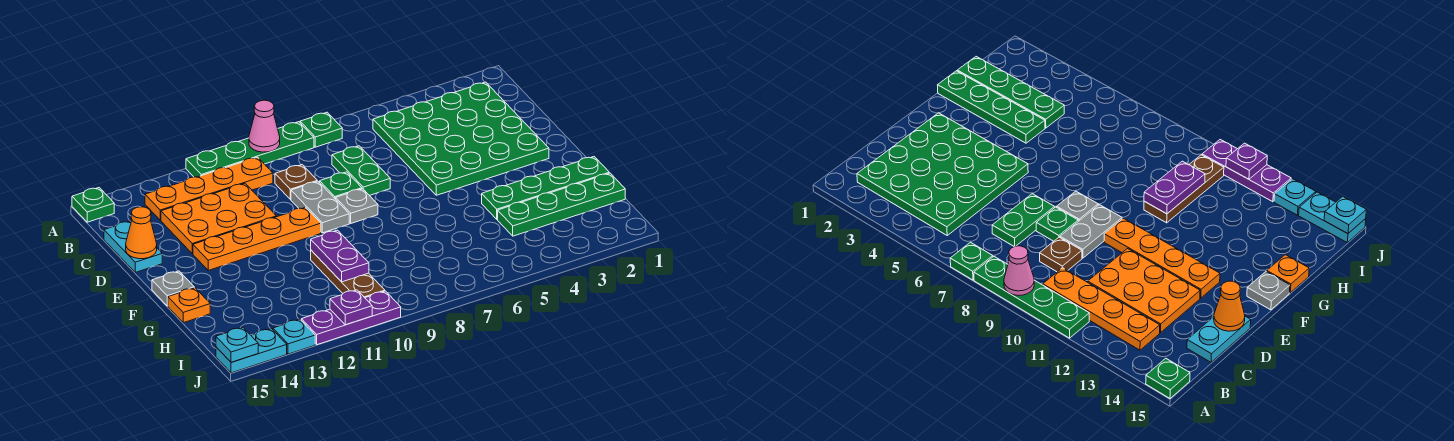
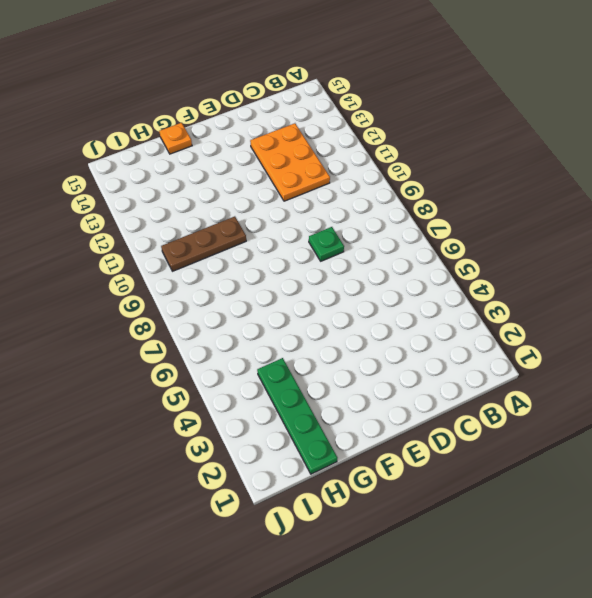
none -> green 1x1 plate [300,112,342,147]
none -> green 1x4 plate [186,122,314,177]
none -> green 1x1 plate [72,188,114,222]

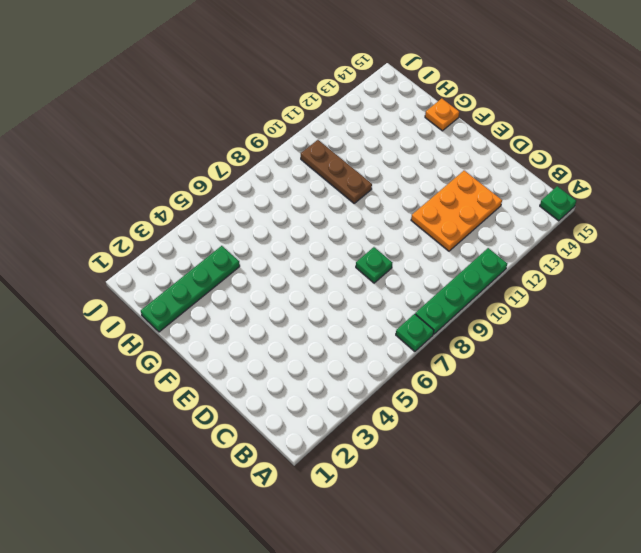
none -> green 4x4 plate [373,82,549,195]
none -> orange 1x4 plate [145,157,273,220]
none -> green 1x2 plate [332,146,390,196]

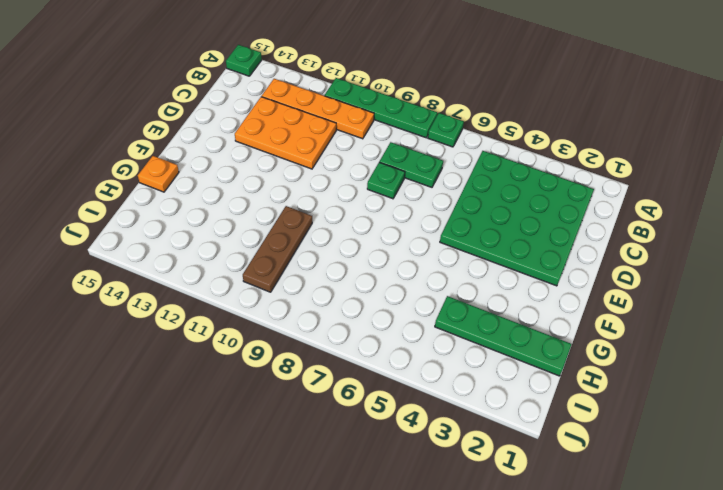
green 1x2 plate [379,142,443,187] -> green 1x2 plate turned to [332,146,390,196]
none -> brown 1x1 plate [275,165,317,199]
none -> cyan 1x2 plate [104,221,162,272]
none -> grey 1x2 plate [291,181,349,233]

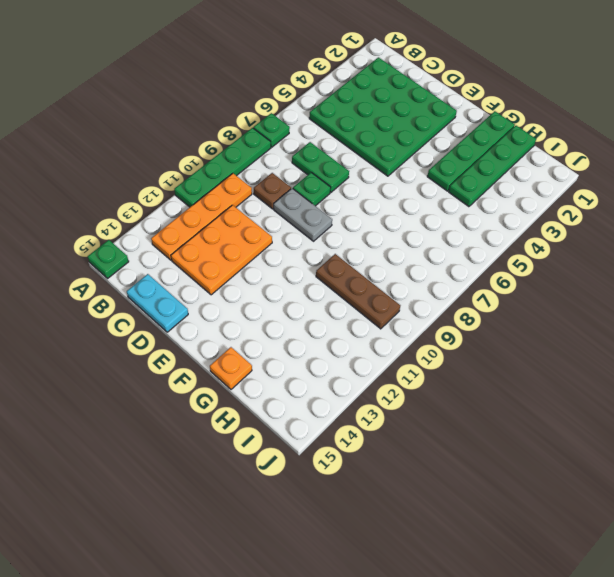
none -> grey 1x1 plate [336,189,378,223]
none -> orange 1x4 plate [193,207,321,270]
none -> grey 1x1 plate [152,271,194,306]

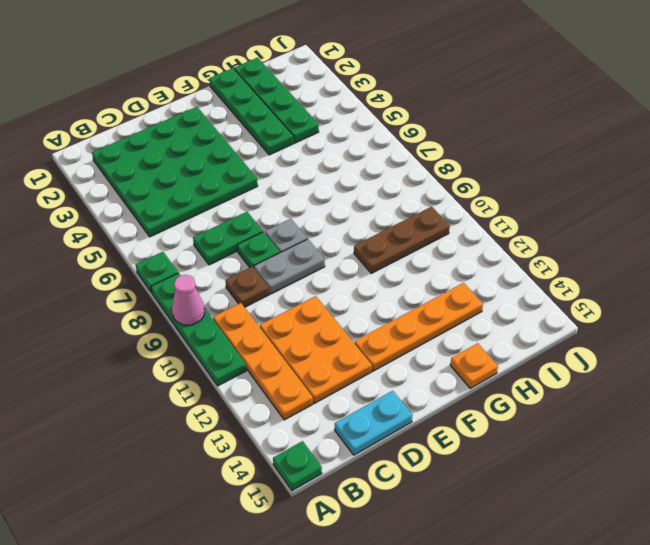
orange 1x4 plate [355,283,483,371] -> orange 1x4 plate turned to [193,207,321,270]
none -> grey 1x1 plate [152,271,194,306]
none -> purple 1x3 plate [301,291,401,345]
none -> cyan 1x1 plate [273,319,315,354]

